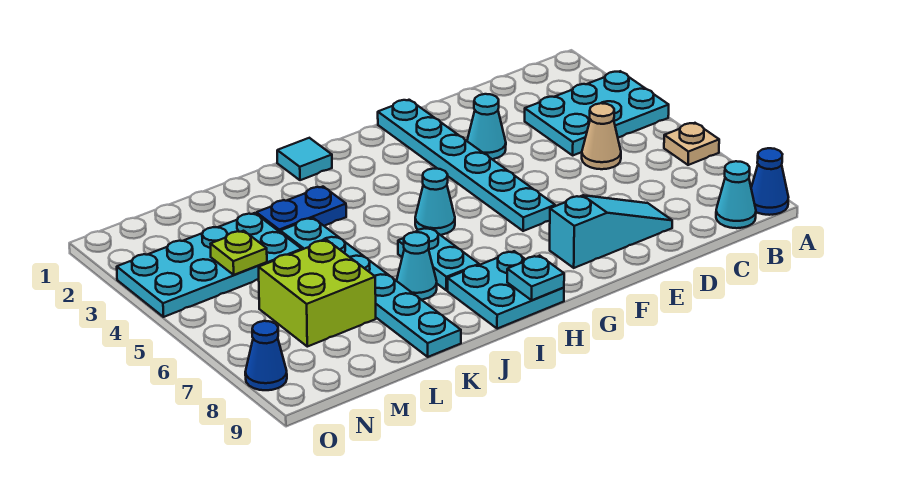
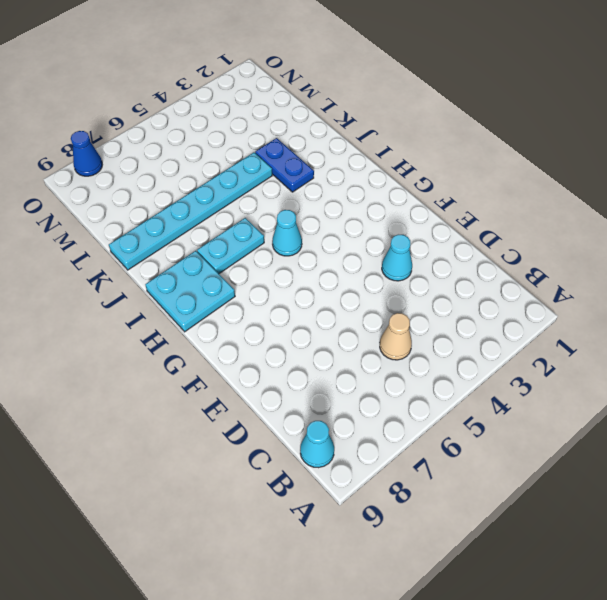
none -> cyan 2x3 plate [525,71,669,155]
none -> tan 1x1 plate [664,123,719,165]
none -> blue 1x1 cone [751,148,788,215]

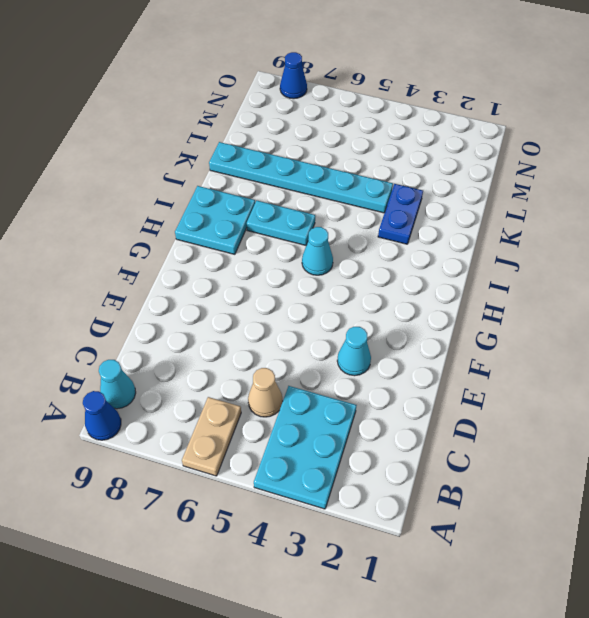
tan 1x2 plate [182,397,241,476] -> tan 1x1 plate [664,123,719,165]
none -> cyan 1x3 slope [550,195,672,268]
none -> cyan 1x6 plate [378,100,555,231]
none -> cyan 1x1 tile [277,138,332,180]

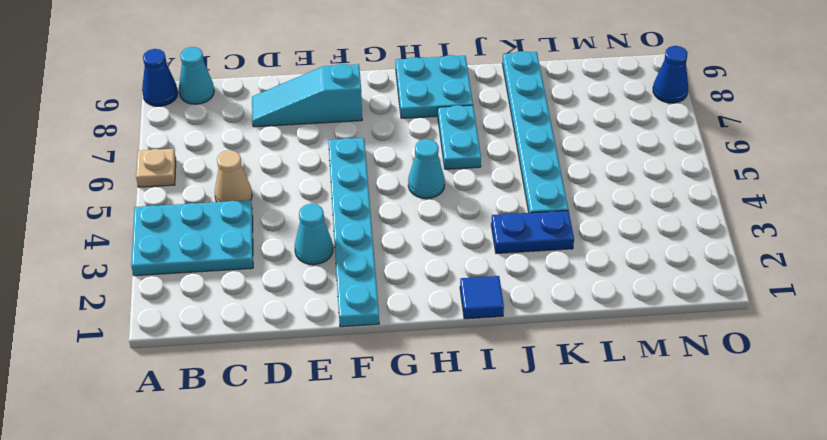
blue 1x1 tile [460,276,504,319] -> cyan 1x1 tile [277,138,332,180]
none -> cyan 1x1 cone [397,232,437,300]
none -> cyan 2x4 plate [117,213,302,317]
none -> lime 2x2 brick [259,240,376,347]

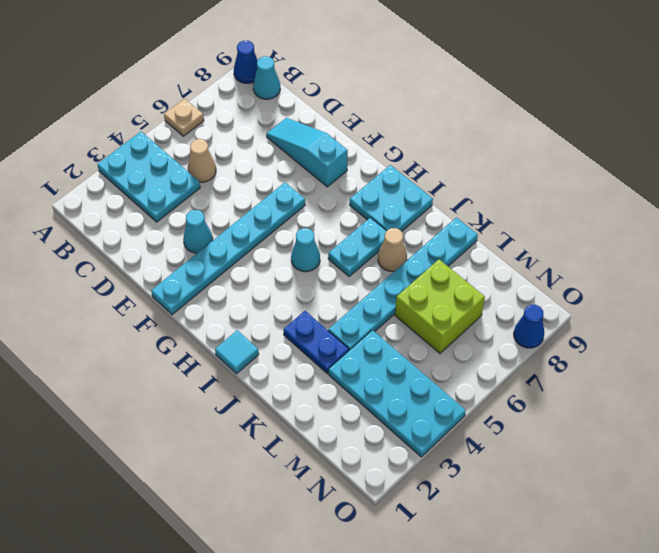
tan 1x1 cone [378,228,407,271] -> cyan 1x1 cone [397,232,437,300]
none -> cyan 1x1 plate [507,256,564,300]
none -> lime 1x1 plate [211,231,267,275]

